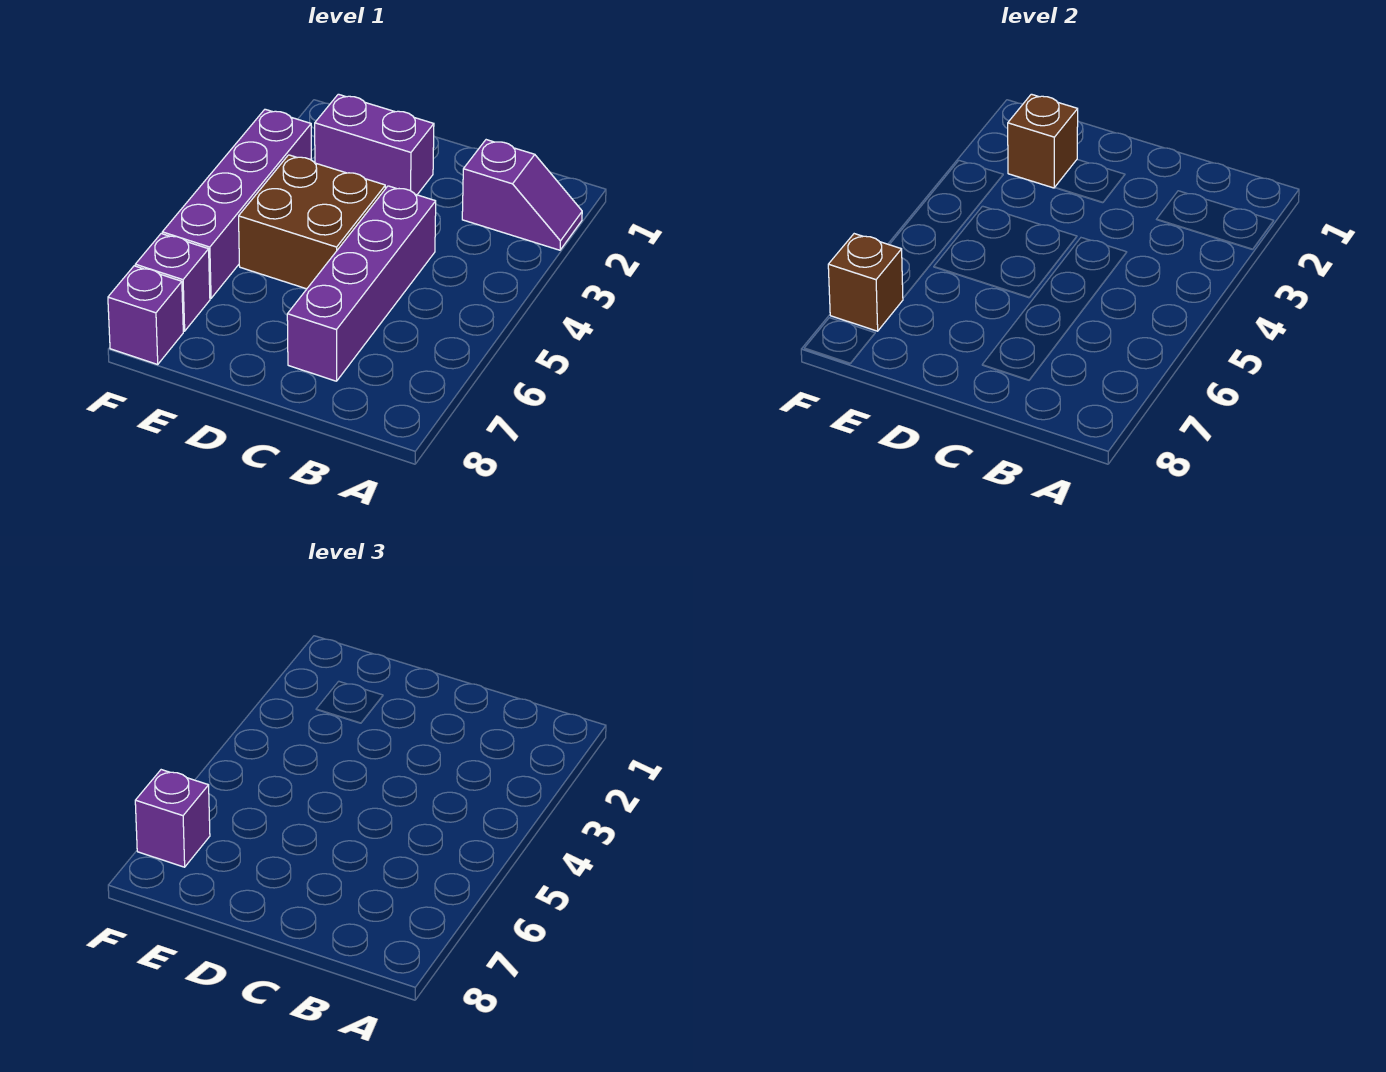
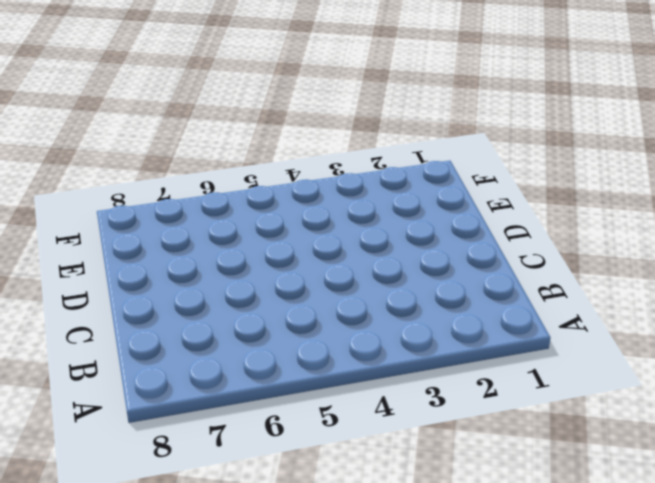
none -> purple 1x2 slope [462,140,582,250]
none -> purple 1x4 brick [287,186,436,381]

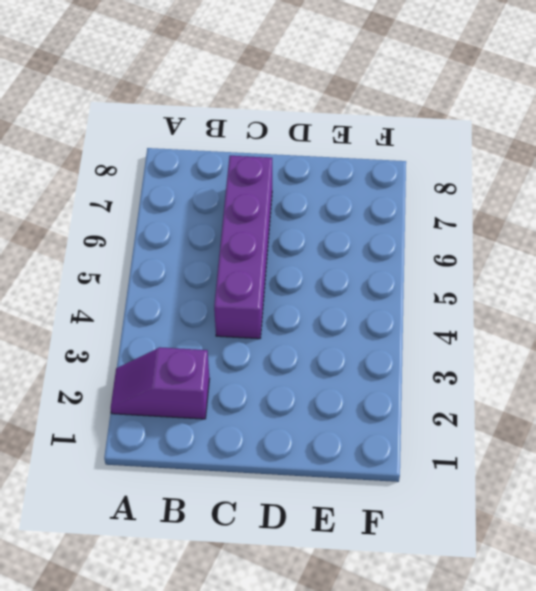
none -> purple 1x2 brick [315,94,434,195]
none -> brown 2x2 brick [239,155,385,289]

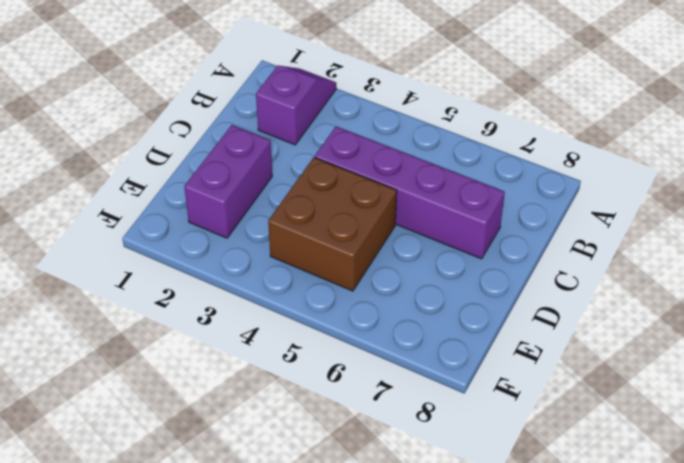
none -> purple 1x4 brick [162,109,311,298]
none -> purple 1x1 brick [135,234,210,331]

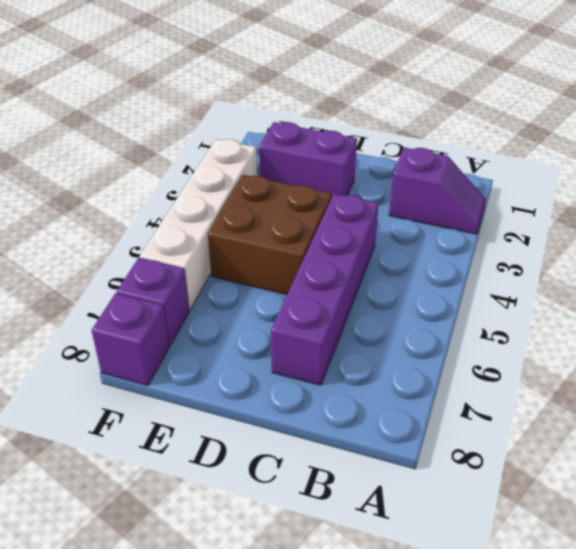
white 1x4 brick [140,139,257,310] -> purple 1x4 brick [162,109,311,298]
none -> brown 1x1 brick [1008,94,1078,188]
none -> brown 1x1 brick [828,234,903,331]

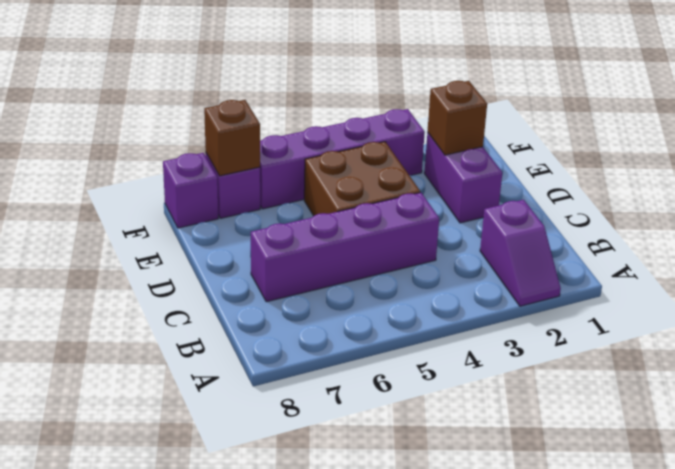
none -> purple 1x1 brick [135,770,210,867]

